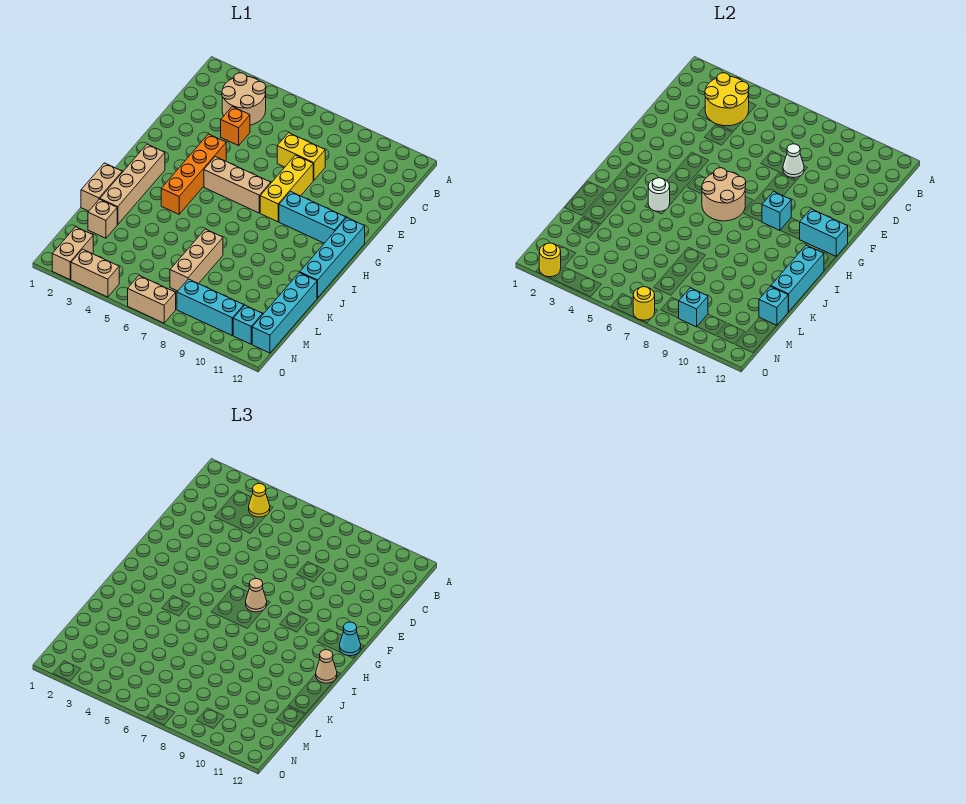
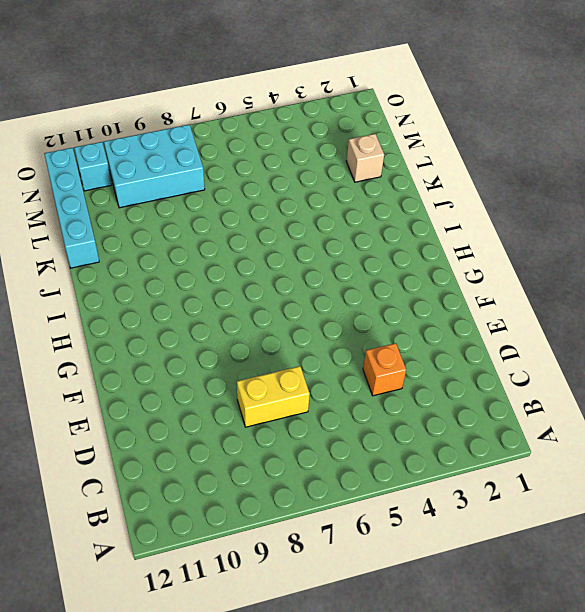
cyan 2x3 brick [104,125,205,208] -> cyan 1x3 brick [177,279,244,335]
none -> tan 2x2 round brick [222,73,266,125]
none -> yellow 1x3 brick [260,155,313,222]
none -> orange 1x4 brick [161,134,226,214]
none -> tan 1x3 brick [204,157,271,213]

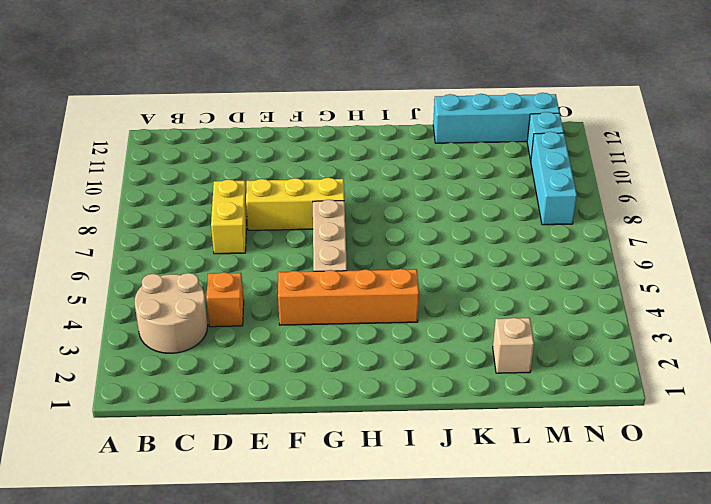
none -> cyan 1x3 brick [279,191,346,243]
none -> cyan 1x4 brick [300,218,365,298]
none -> tan 1x4 brick [100,144,165,225]
none -> tan 1x2 brick [81,163,122,211]

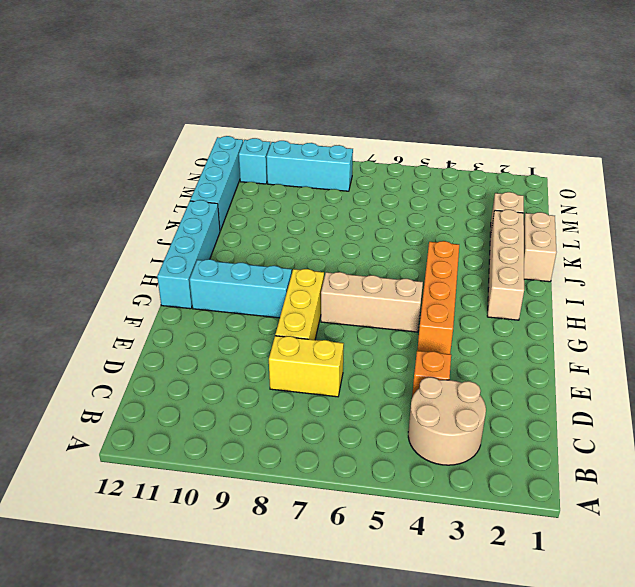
none -> tan 1x3 brick [170,229,223,291]
none -> tan 1x2 brick [52,227,93,279]
none -> tan 1x2 brick [71,249,119,297]
none -> tan 1x2 brick [128,276,176,323]

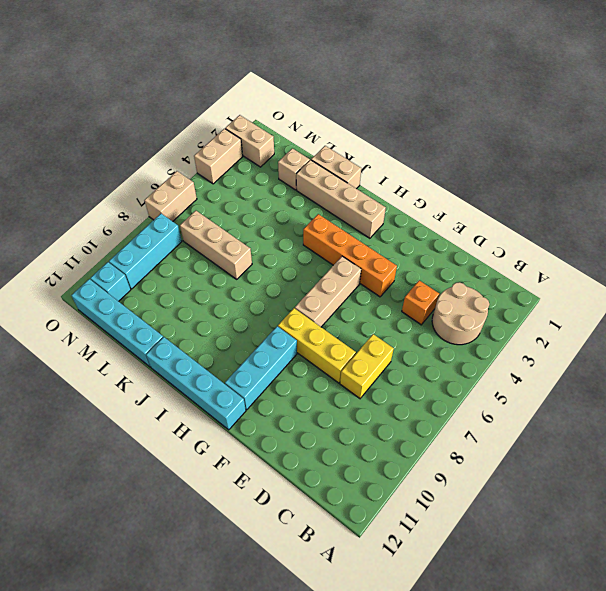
none -> yellow 2x2 round brick [705,73,749,126]
none -> white 1x1 cone [783,144,804,178]
none -> tan 2x2 round brick [702,168,746,221]
none -> cyan 1x1 brick [762,191,791,230]

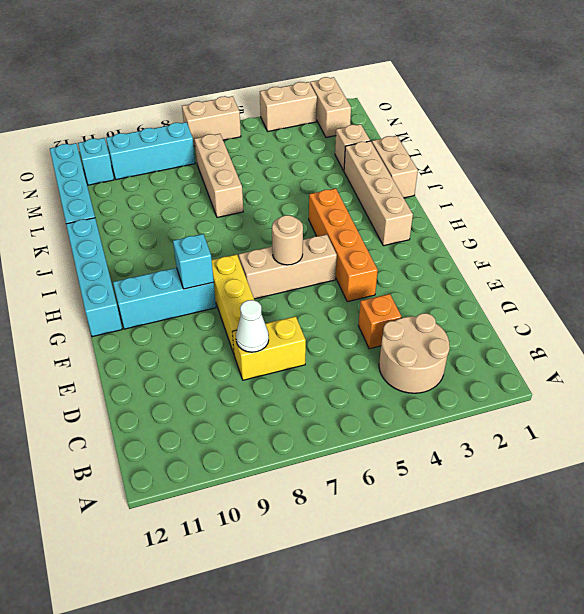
tan 1x1 round brick [272,215,303,265] -> tan 2x2 round brick [702,168,746,221]
none -> yellow 2x2 round brick [705,73,749,126]
none -> cyan 1x2 brick [800,209,848,256]
none -> white 1x1 round brick [648,178,670,212]
none -> cyan 1x3 brick [771,245,824,312]

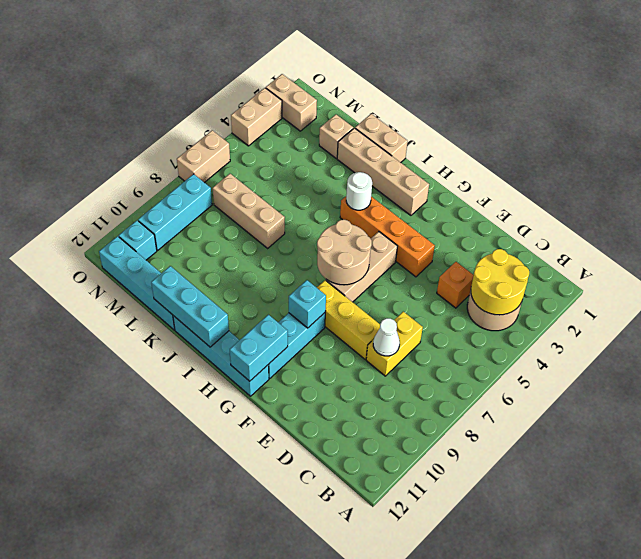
none -> cyan 1x1 brick [759,286,788,326]
none -> cyan 1x1 brick [679,288,708,327]
none -> yellow 1x1 round brick [539,243,561,277]
none -> yellow 1x1 round brick [633,287,655,320]

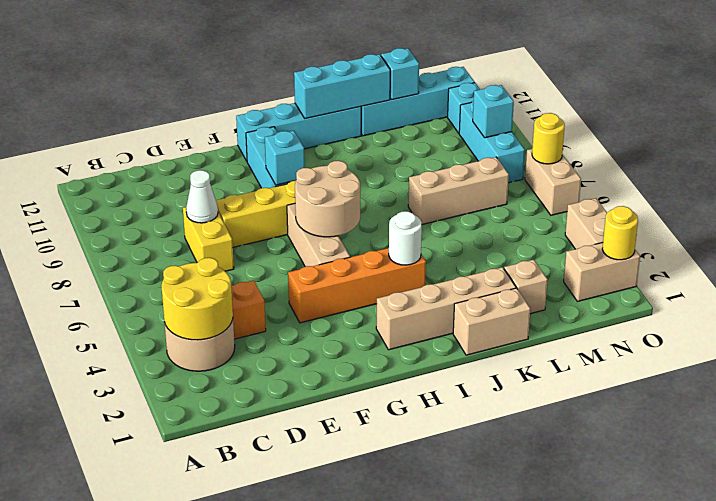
none -> cyan 1x2 brick [800,209,848,256]
none -> yellow 1x1 cone [249,484,270,517]
none -> tan 1x1 cone [246,579,267,612]
none -> cyan 1x1 cone [340,622,361,656]

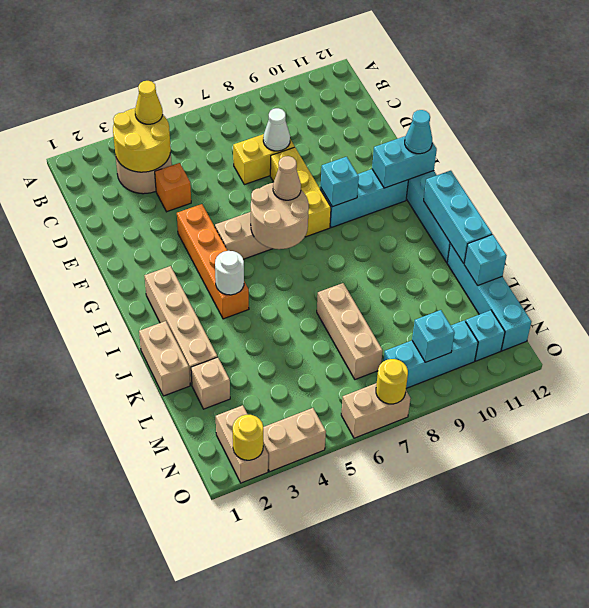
none -> tan 1x1 cone [316,650,337,683]

